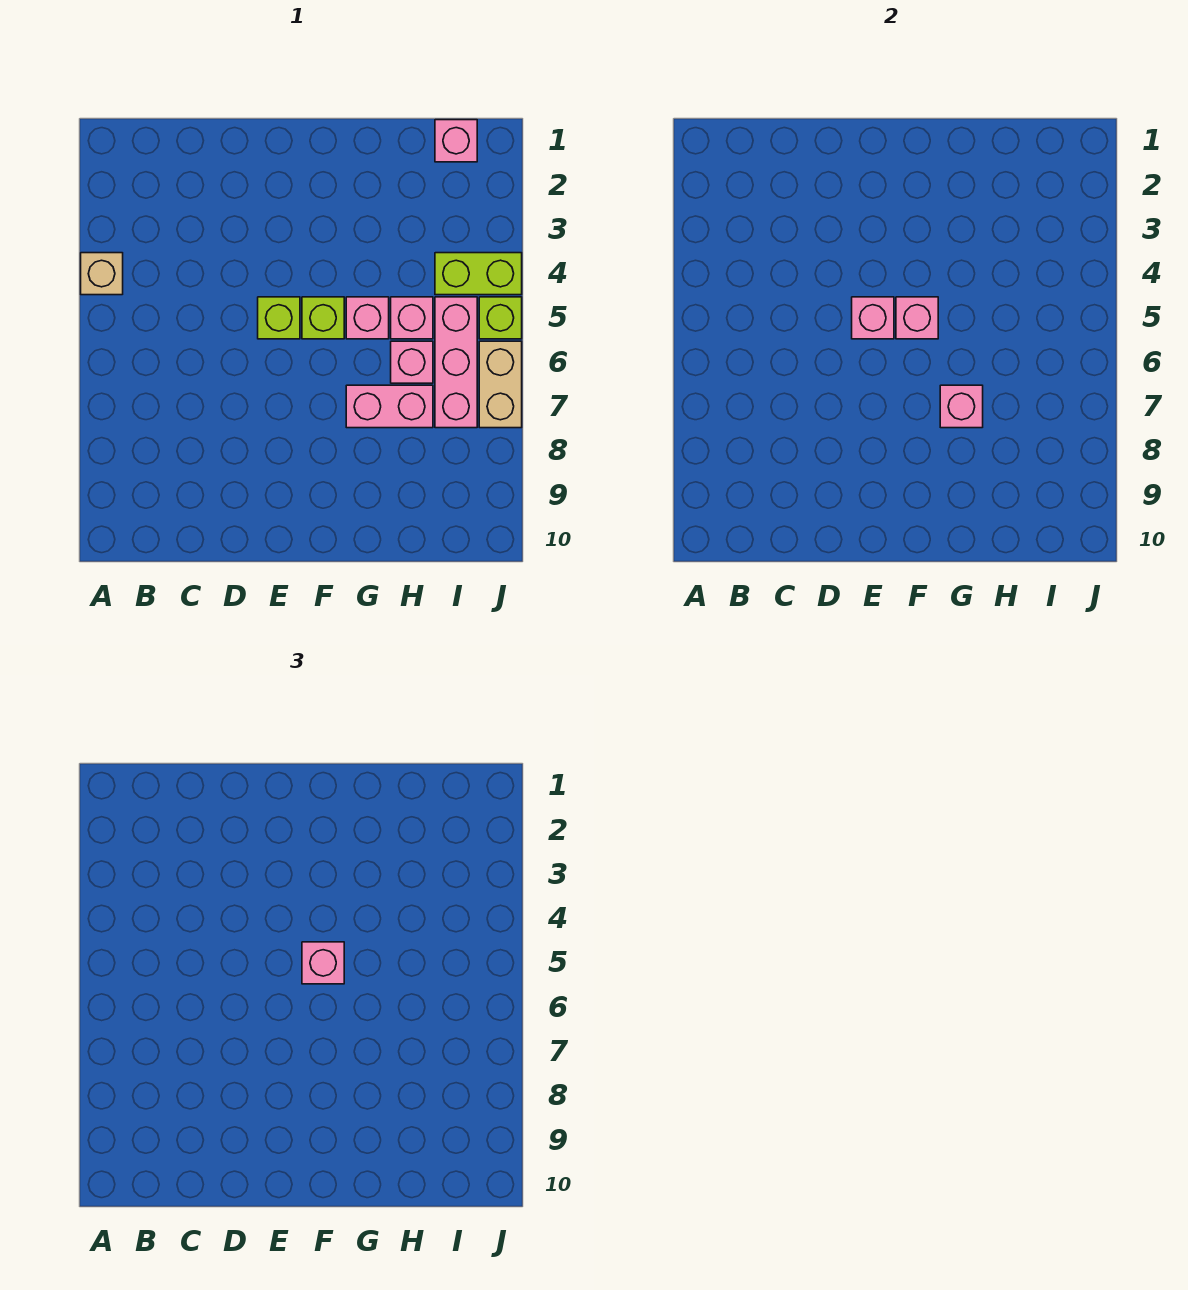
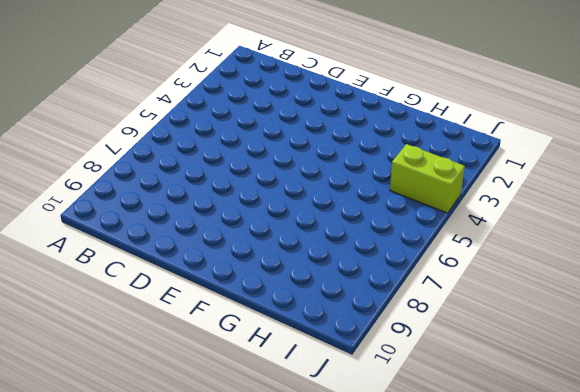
none -> tan 1x1 brick [81,253,123,295]
none -> lime 1x1 brick [258,297,300,339]
none -> lime 1x1 brick [302,297,344,339]

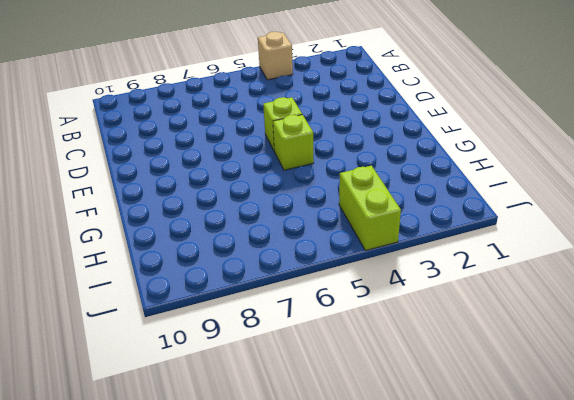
none -> pink 1x1 brick [346,297,389,339]
none -> pink 1x2 brick [346,385,433,428]
none -> pink 1x1 brick [391,297,433,339]

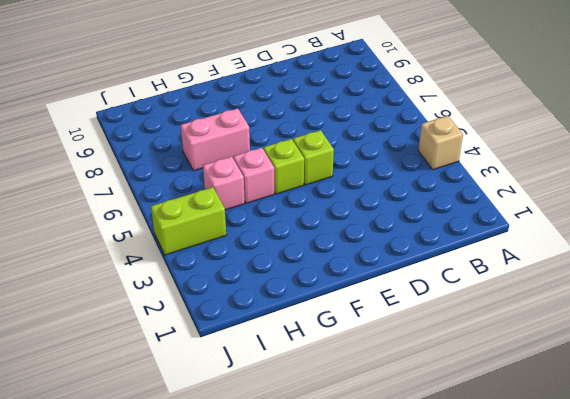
none -> pink 1x1 brick [391,341,433,383]
none -> pink 1x1 brick [435,120,477,162]
none -> pink 1x3 brick [435,297,477,428]

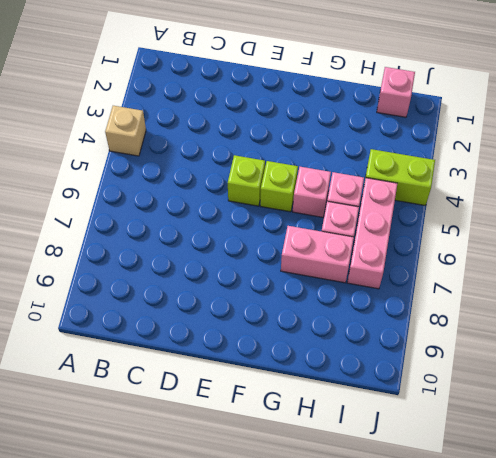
none -> lime 1x1 brick [479,297,522,339]
none -> tan 1x2 brick [479,341,522,428]
none -> pink 1x1 brick [852,297,894,339]

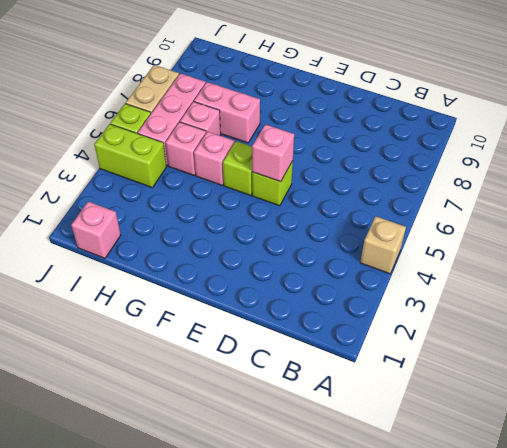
none -> pink 1x1 brick [896,297,938,339]
none -> pink 1x1 brick [940,385,983,428]
none -> pink 1x1 brick [302,942,344,984]

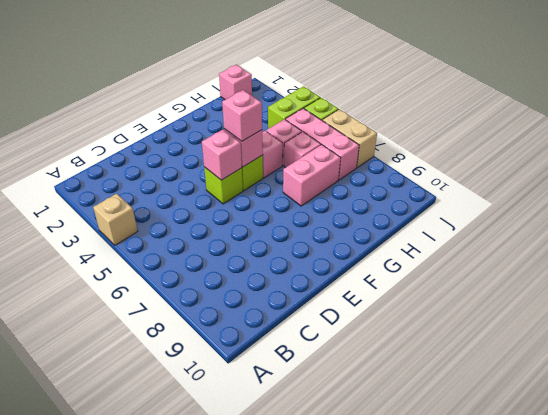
none -> pink 1x1 brick [940,385,983,428]

